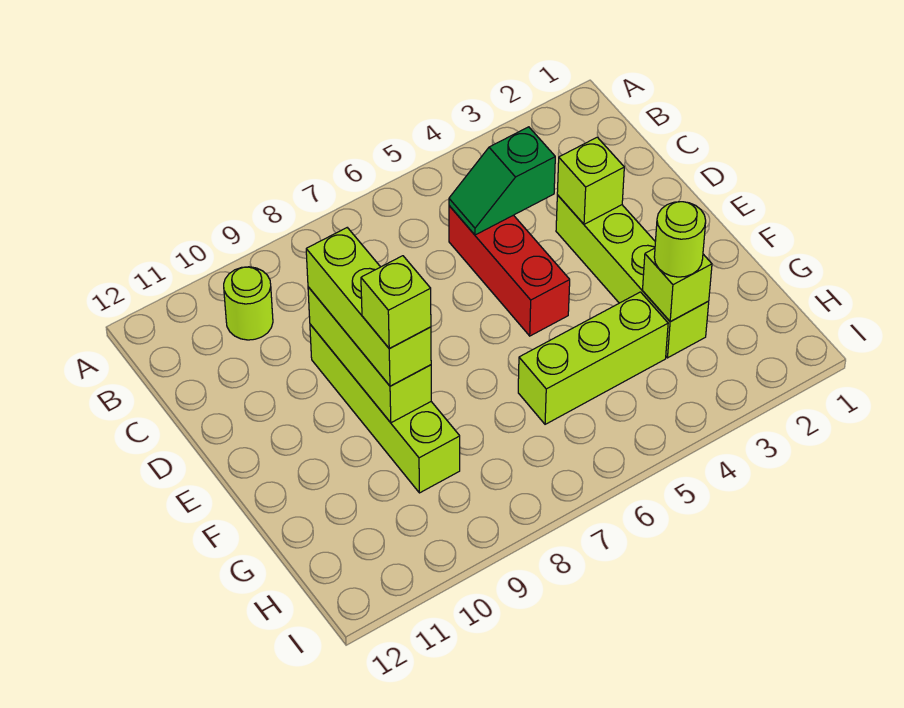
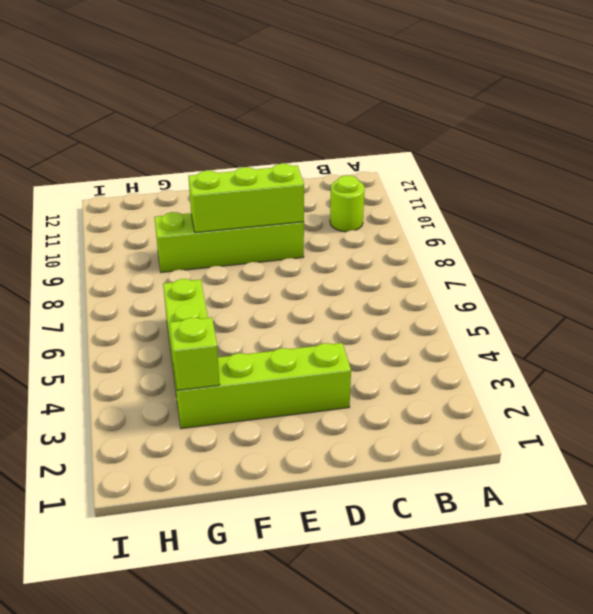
none -> red 1x3 brick [449,206,570,336]
none -> green 1x2 slope [449,127,555,235]
none -> lime 1x1 brick [557,137,624,224]

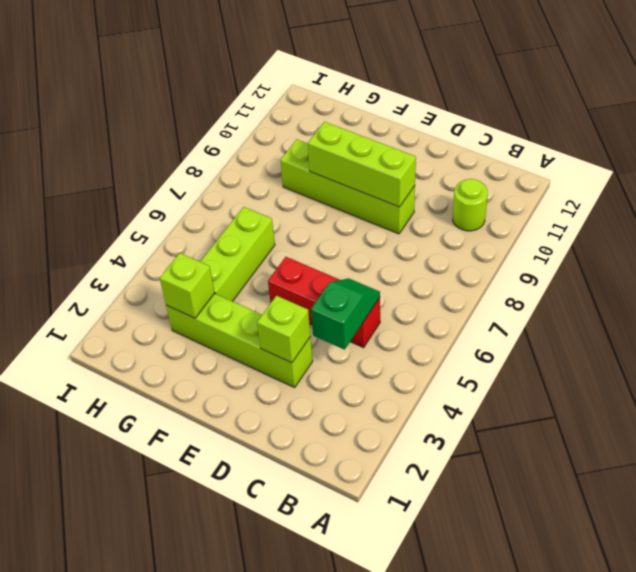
none -> lime 1x3 brick [306,228,431,386]
none -> lime 1x1 round brick [654,202,706,277]
none -> lime 1x1 brick [361,256,431,349]

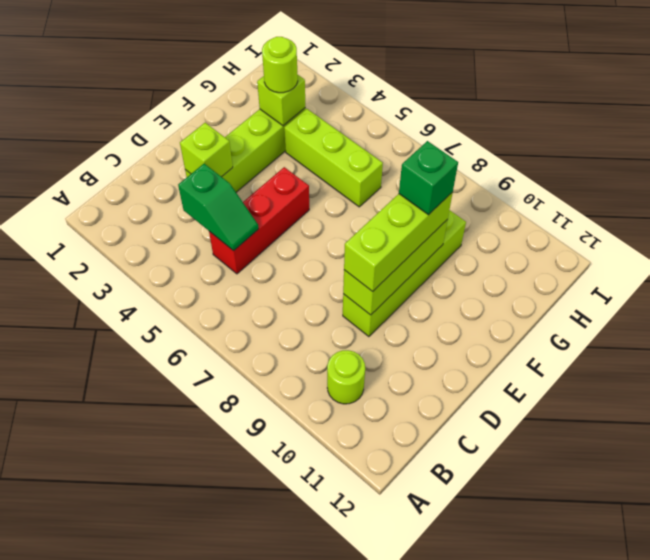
green 1x1 brick [399,141,458,215] -> lime 1x1 brick [361,256,431,349]

